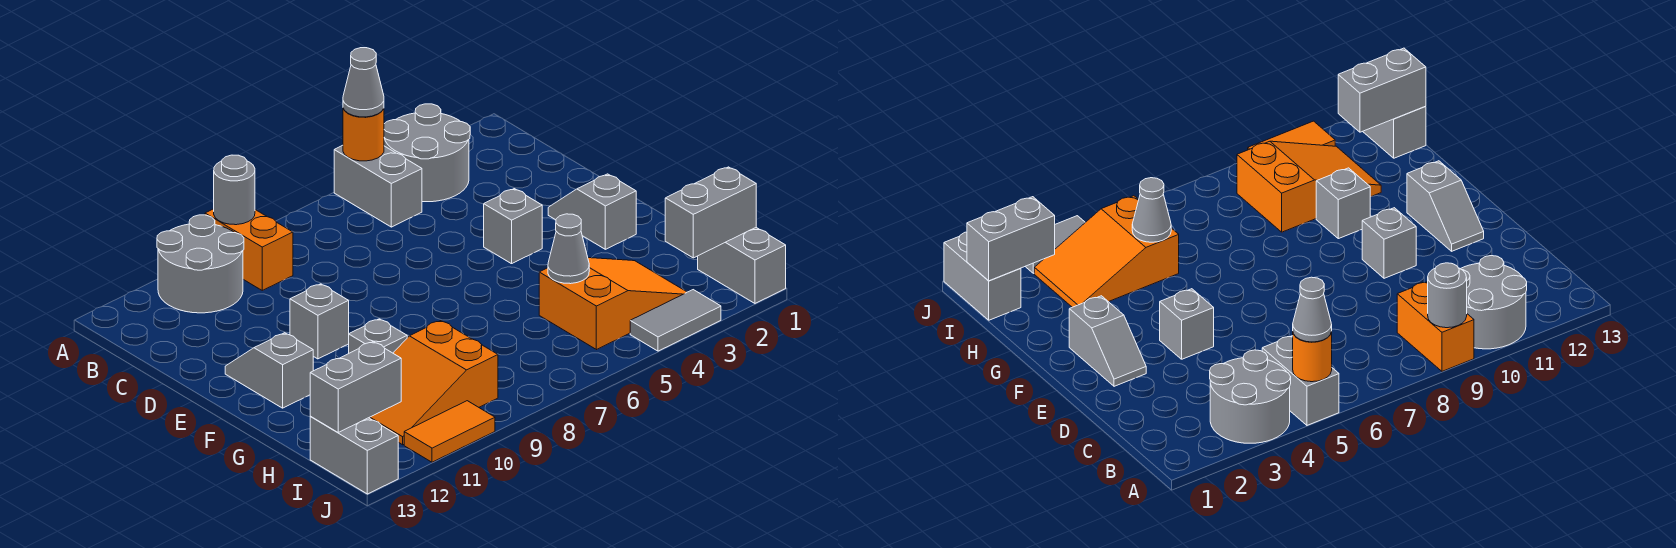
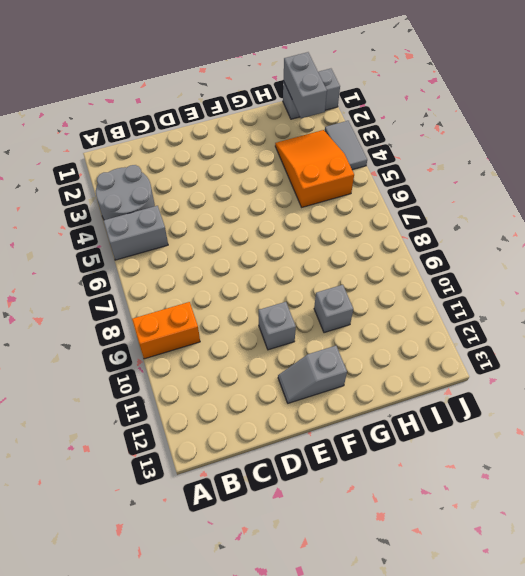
none -> grey 2x2 round brick [157,215,244,313]
none -> grey 1x2 slope [548,174,636,249]
none -> grey 1x1 brick [484,189,542,264]

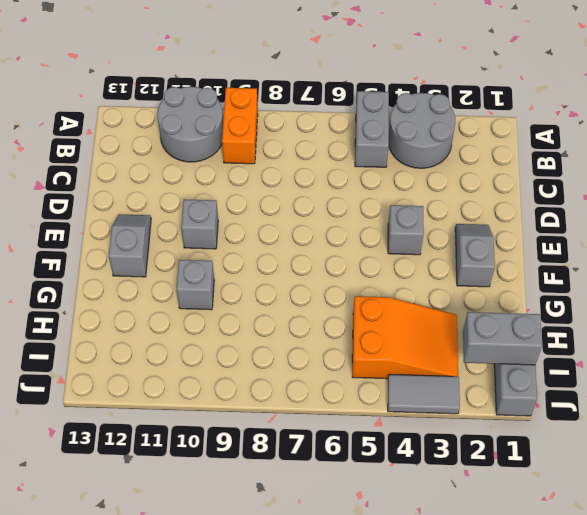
none -> orange 2x3 slope [369,321,498,445]
none -> grey 1x2 brick [310,416,398,494]
none -> orange 1x2 tile [404,401,495,462]

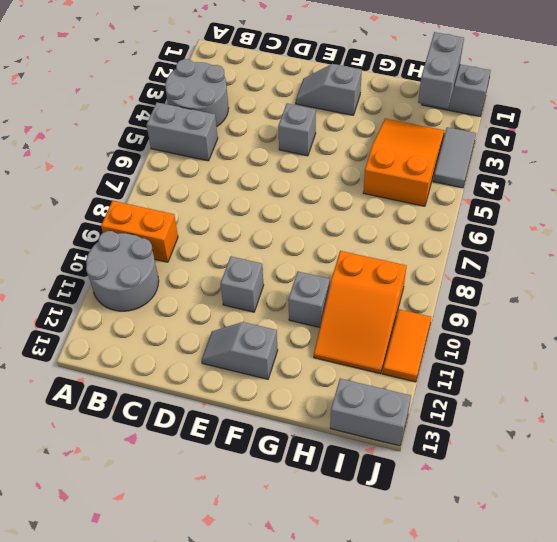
none -> orange 1x1 round brick [343,109,384,161]
none -> grey 1x1 round brick [214,155,255,225]
none -> grey 1x1 cone [548,214,589,284]

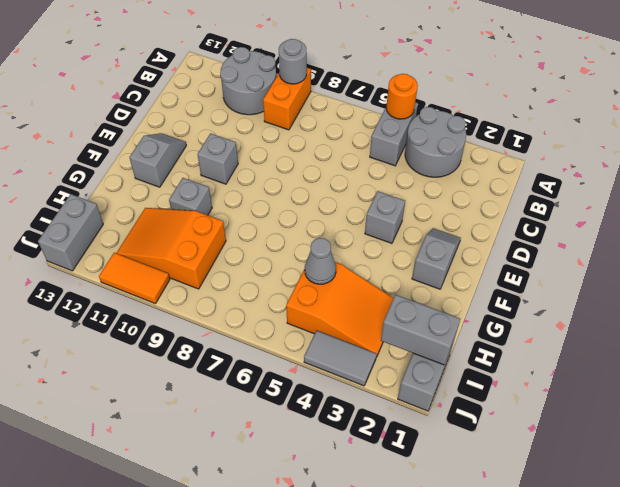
none -> grey 1x2 brick [310,342,401,432]
none -> grey 1x1 cone [343,48,384,117]

